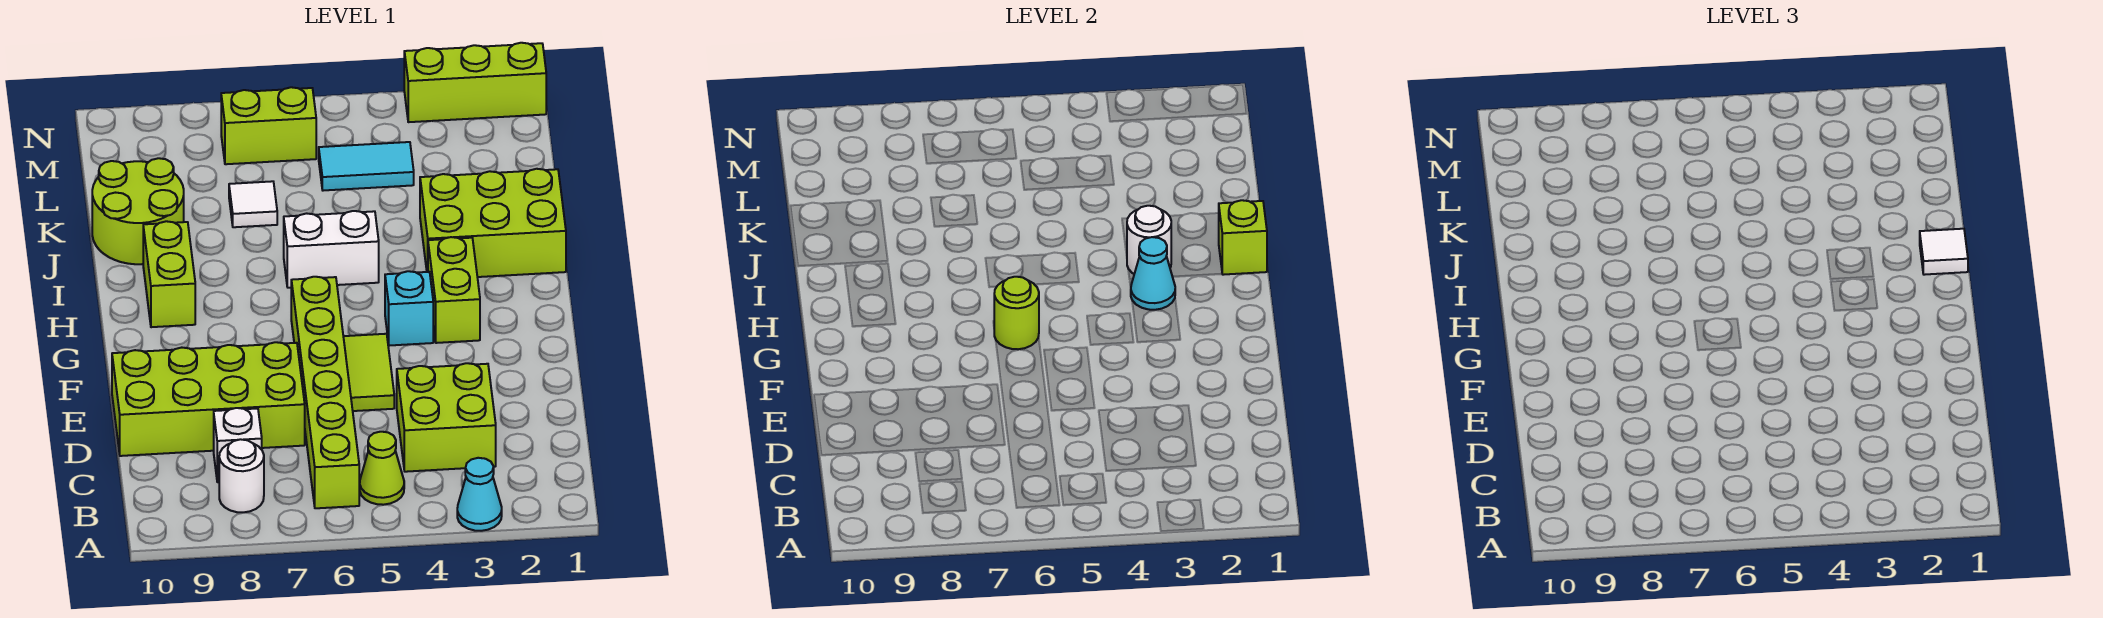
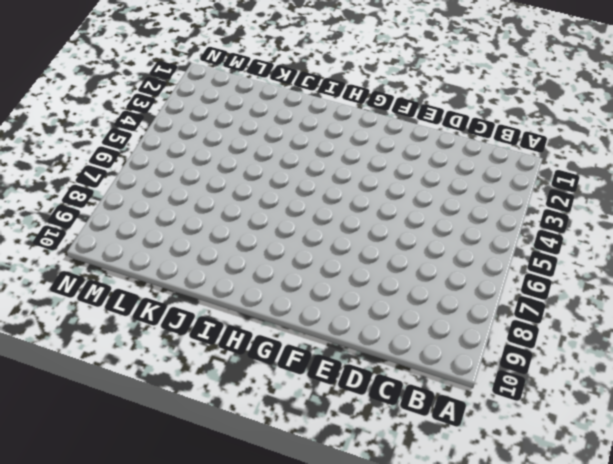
none -> cyan 1x1 cone [457,458,502,531]
none -> lime 1x1 cone [360,432,404,505]
none -> lime 1x6 brick [291,277,359,508]

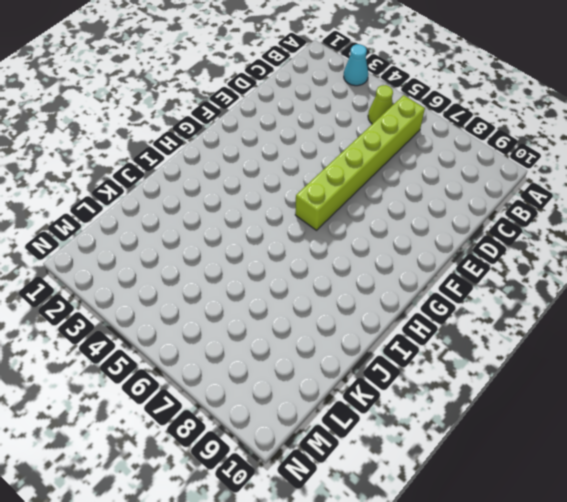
none -> white 1x1 round brick [219,439,264,512]
none -> lime 2x2 brick [397,363,496,472]
none -> white 1x1 brick [214,408,262,482]

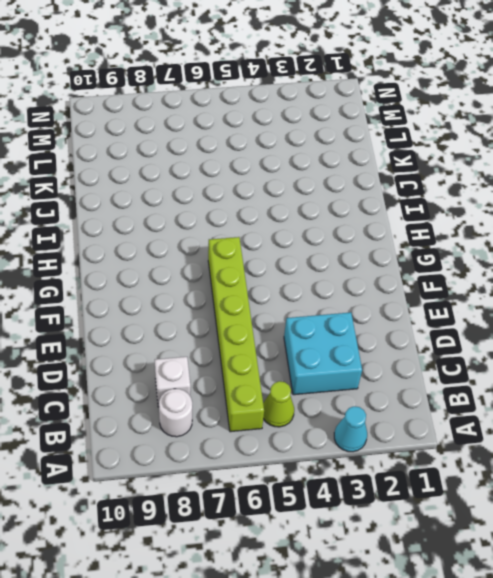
cyan 2x2 brick [284,312,362,395] -> lime 2x2 brick [397,363,496,472]
none -> lime 2x4 brick [112,342,305,456]
none -> lime 1x2 tile [343,334,394,411]
none -> lime 1x2 brick [428,237,480,343]

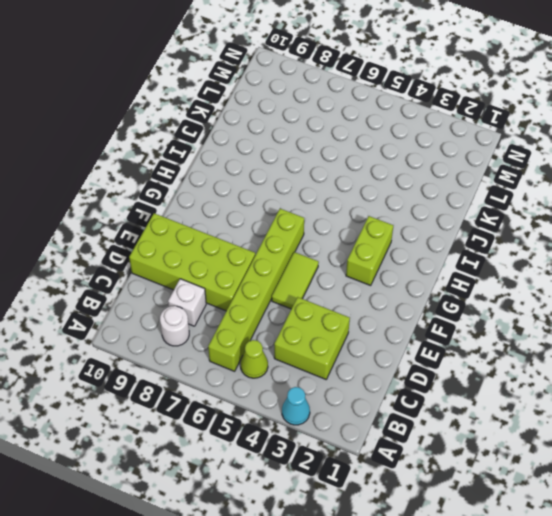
none -> cyan 1x1 brick [385,271,433,346]
none -> lime 1x2 brick [143,221,195,327]
none -> lime 2x3 brick [420,169,566,277]

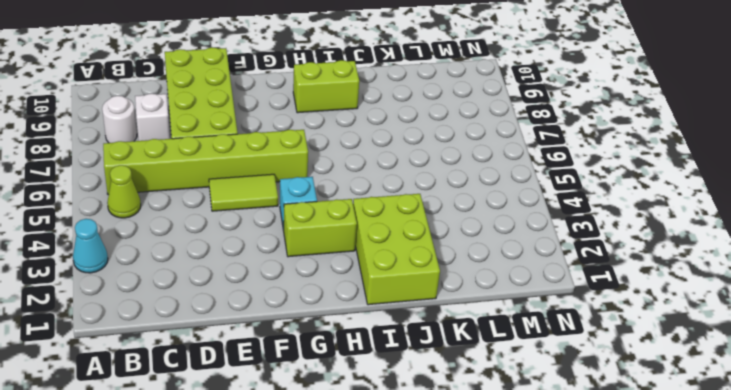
none -> lime 2x2 brick [397,363,496,472]
none -> white 1x2 brick [284,211,379,288]
none -> lime 2x2 round brick [92,158,184,264]

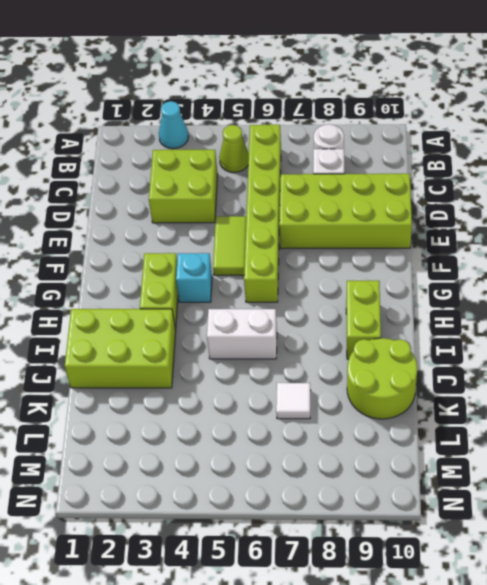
none -> cyan 1x2 tile [319,142,414,191]
none -> lime 1x2 brick [221,87,316,164]
none -> lime 1x3 brick [404,43,546,122]

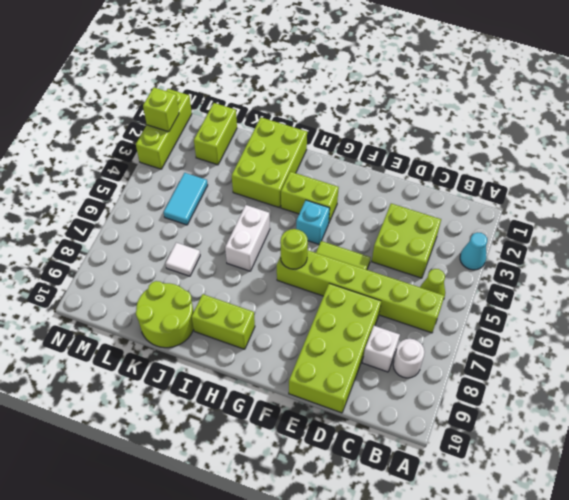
lime 1x2 brick [194,103,237,165] -> lime 1x2 brick moved to [221,87,316,164]
lime 1x1 brick [143,87,179,132] -> lime 1x1 brick moved to [1219,200,1267,275]
none -> cyan 1x1 cone [1131,237,1175,310]
none -> white 1x1 round brick [1127,206,1171,274]
none -> white 1x1 tile [1920,229,1968,275]

